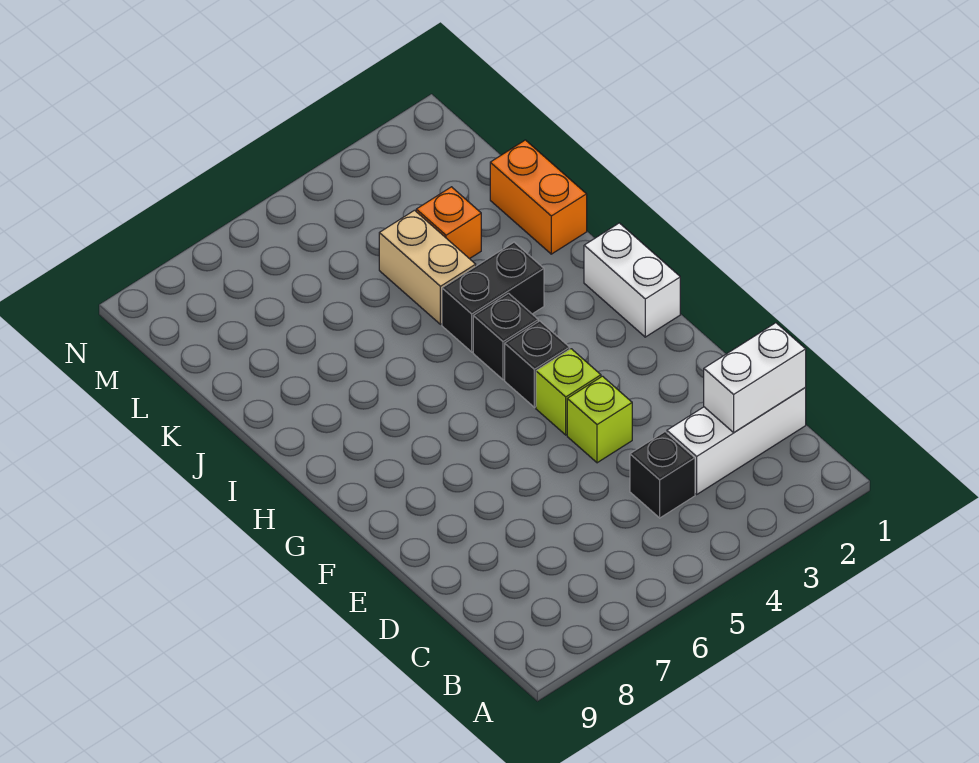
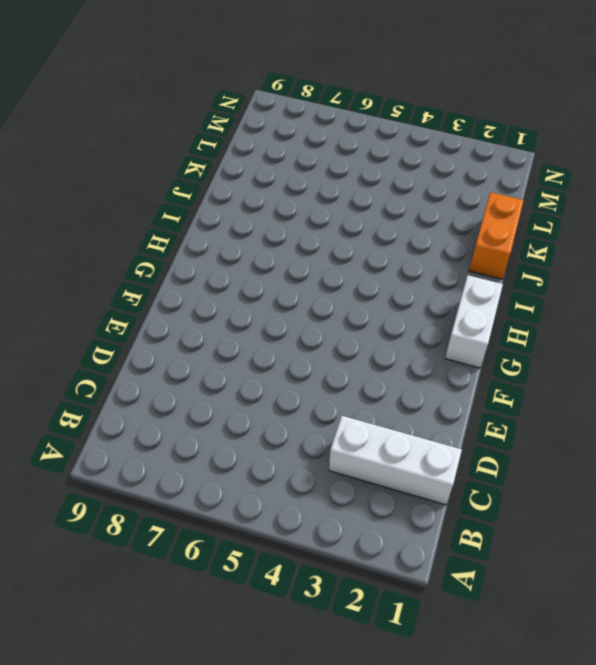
none -> black 1x1 brick [630,432,695,518]
none -> lime 1x1 brick [567,376,632,463]
none -> lime 1x1 brick [536,349,601,435]

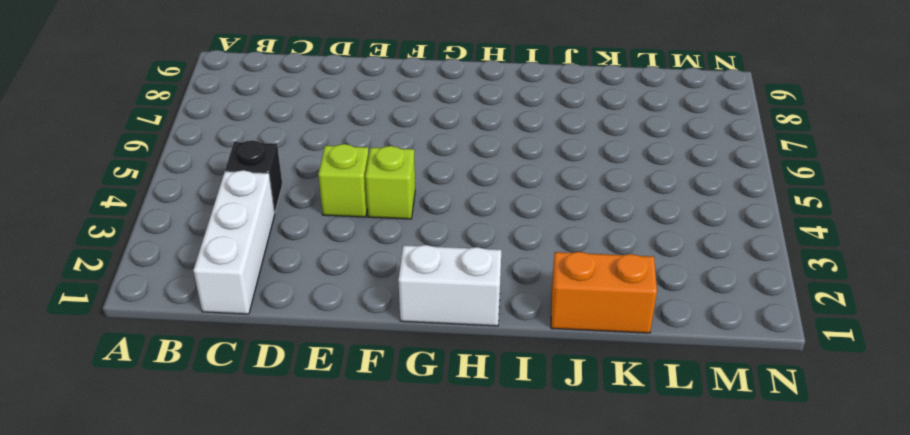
none -> black 1x1 brick [505,321,570,407]
none -> black 1x1 brick [473,293,538,380]
none -> black 1x2 brick [442,242,544,352]

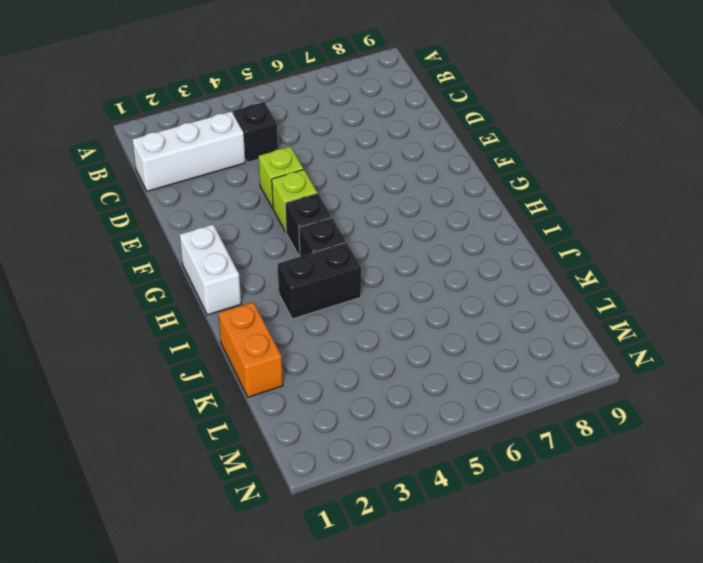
none -> tan 1x2 brick [379,210,476,324]
none -> orange 1x1 brick [416,187,481,259]
none -> white 1x2 brick [704,323,806,432]

